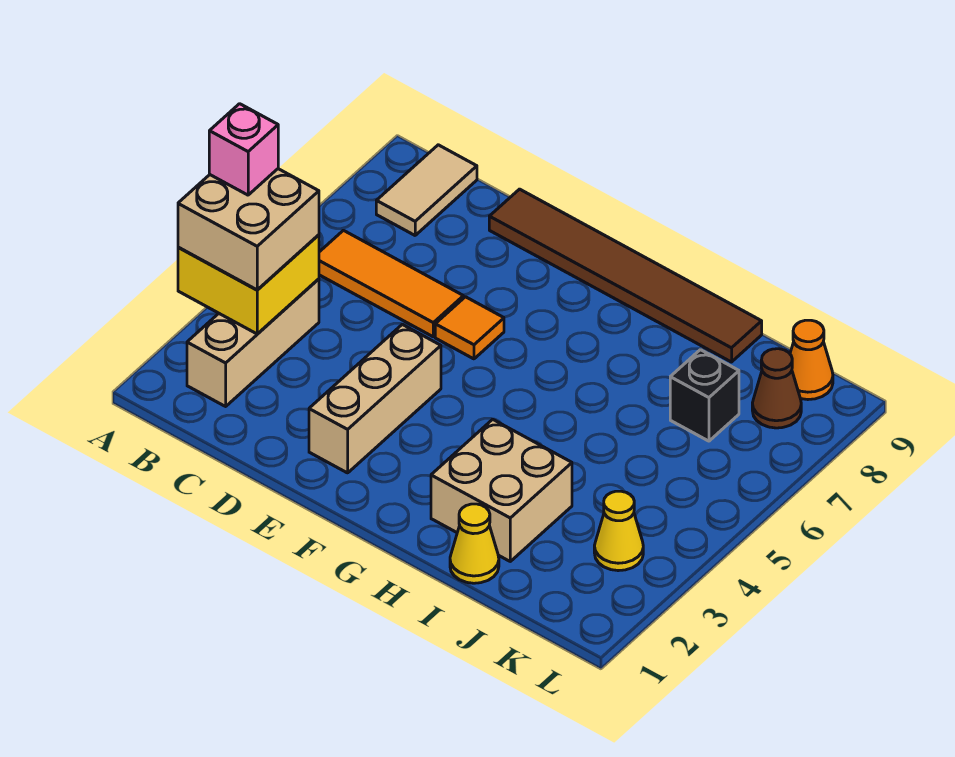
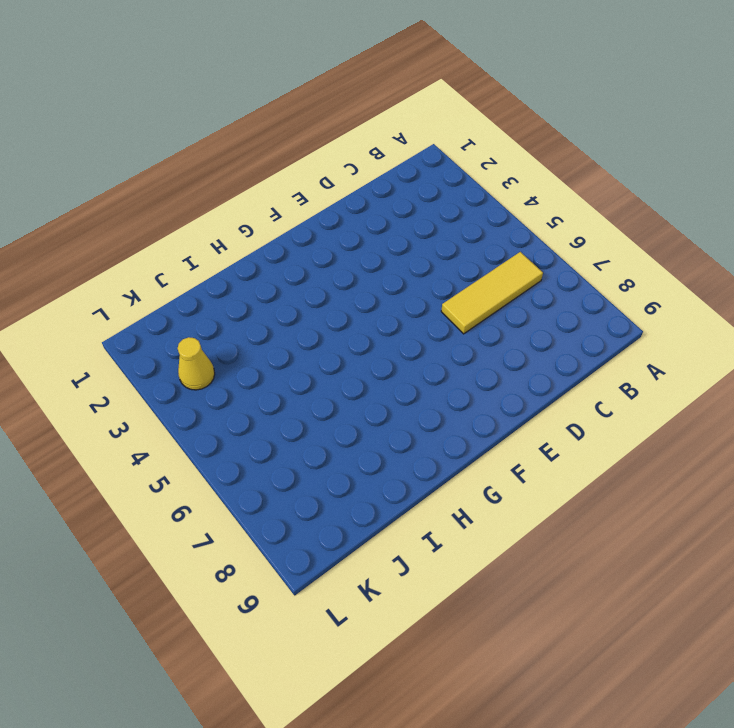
yellow 1x3 tile [441,252,543,334] -> orange 1x3 tile [319,230,463,337]
none -> tan 1x3 brick [187,279,319,406]
none -> tan 1x2 tile [376,145,477,235]
none -> brown 1x6 tile [489,189,762,362]

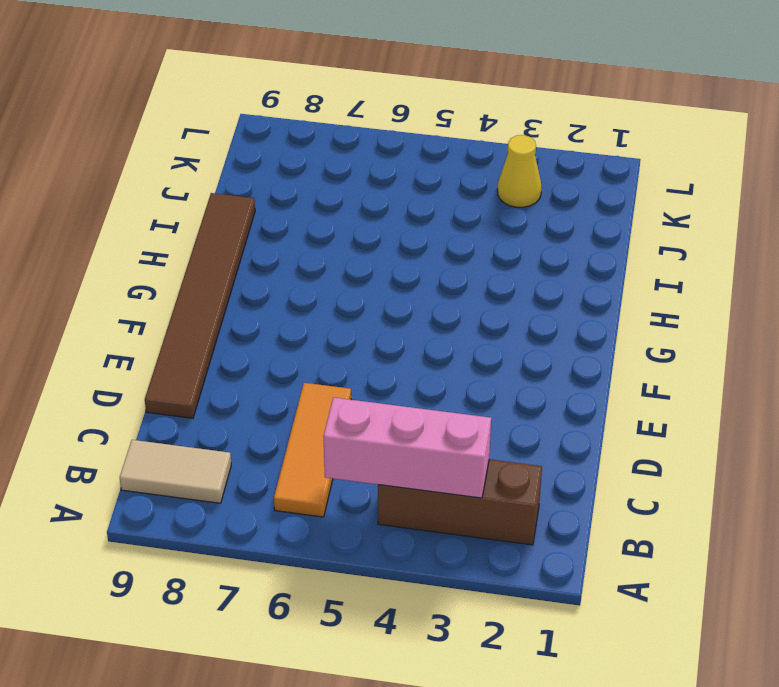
brown 1x3 brick [378,459,542,545] -> tan 1x3 brick [187,279,319,406]
pink 1x3 brick [324,397,491,498] -> yellow 2x2 brick [178,235,319,334]
none -> tan 1x3 brick [309,324,441,473]
none -> orange 1x1 tile [435,297,504,359]
none -> tan 2x2 brick [431,419,572,561]

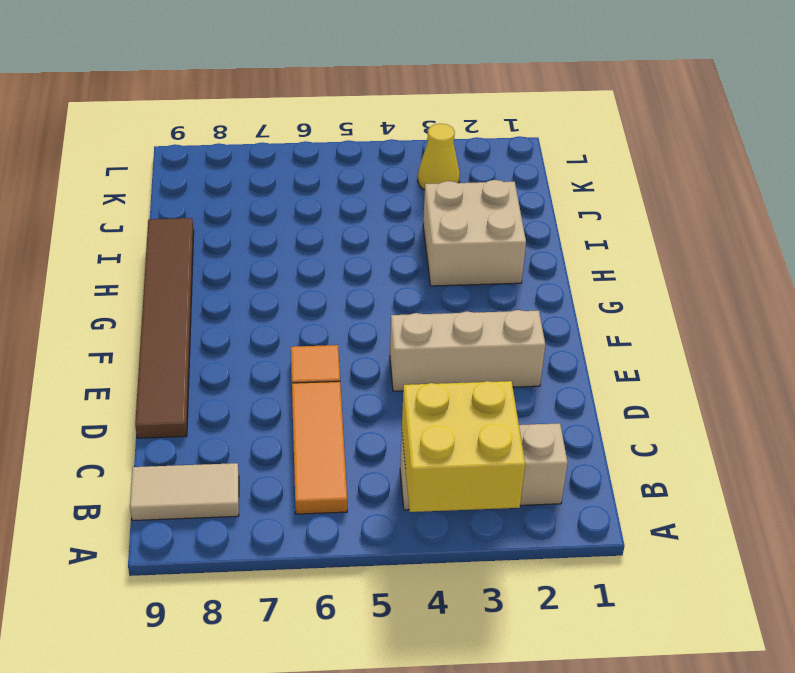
none -> yellow 1x1 cone [450,504,499,583]
none -> black 1x1 brick [670,350,739,441]
none -> brown 1x1 cone [752,349,801,428]

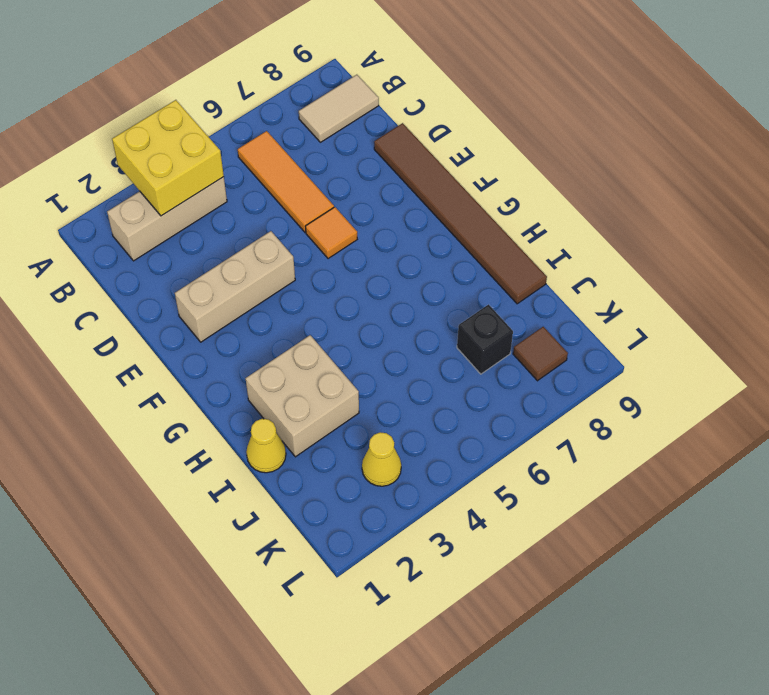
brown 1x1 tile [513,327,568,381] -> brown 1x1 cone [752,349,801,428]
none -> orange 1x1 cone [790,320,833,400]
none -> tan 2x2 brick [178,169,319,290]
none -> pink 1x1 brick [209,104,278,195]

